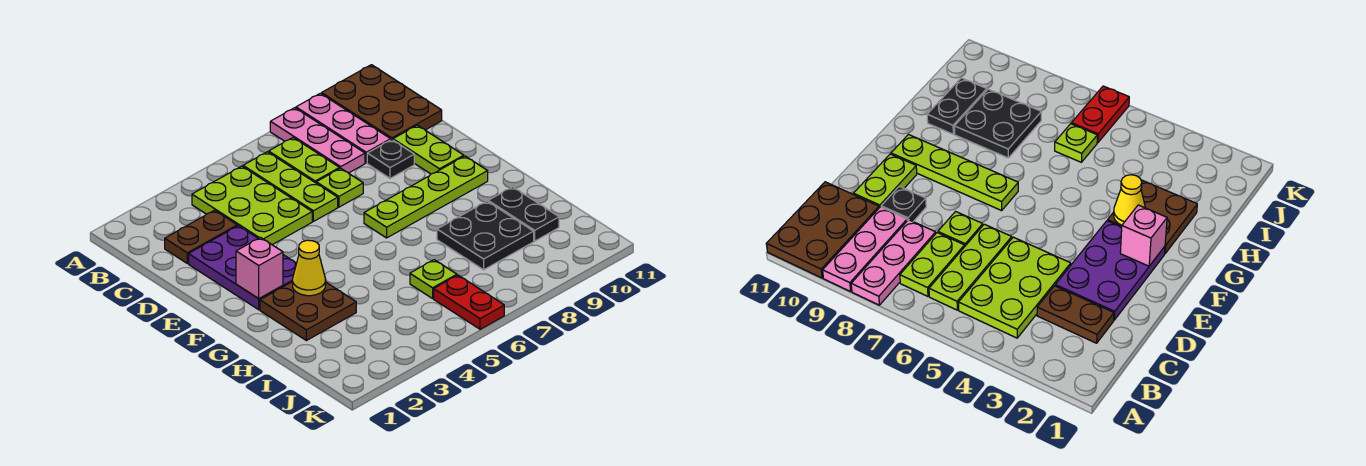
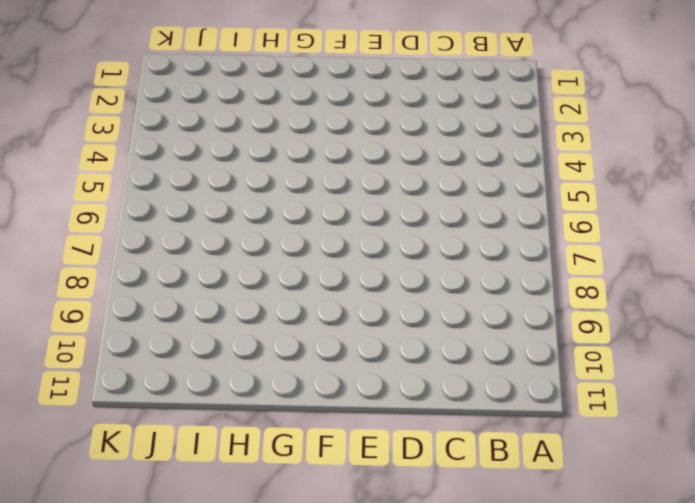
none -> pink 1x3 plate [270,108,365,173]
none -> pink 1x3 plate [296,93,391,163]
none -> brown 2x3 plate [322,65,442,140]

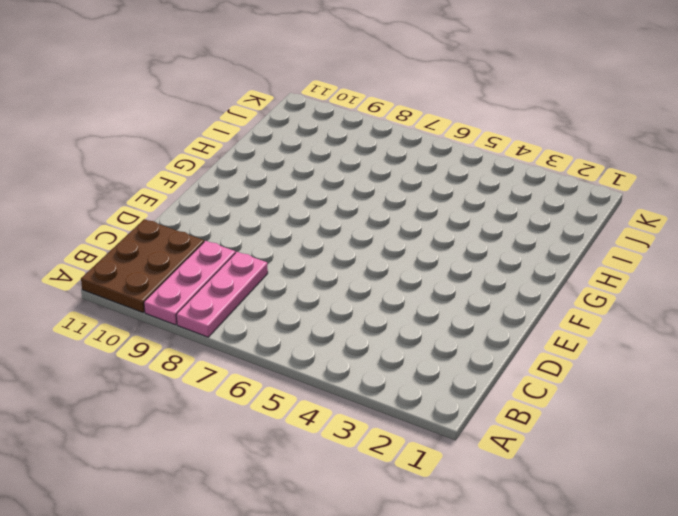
none -> lime 2x3 plate [192,166,312,245]
none -> lime 1x3 plate [243,152,338,221]
none -> lime 1x2 plate [269,138,340,183]

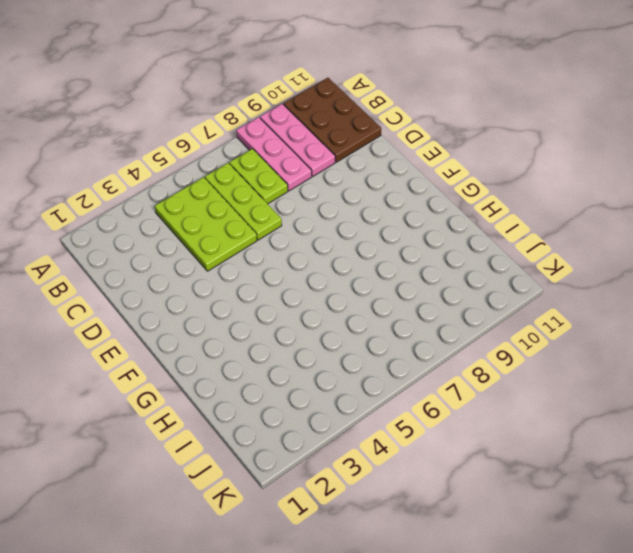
none -> brown 1x2 plate [165,210,237,263]
none -> purple 2x3 plate [189,226,297,310]
none -> lime 1x1 plate [316,168,363,207]

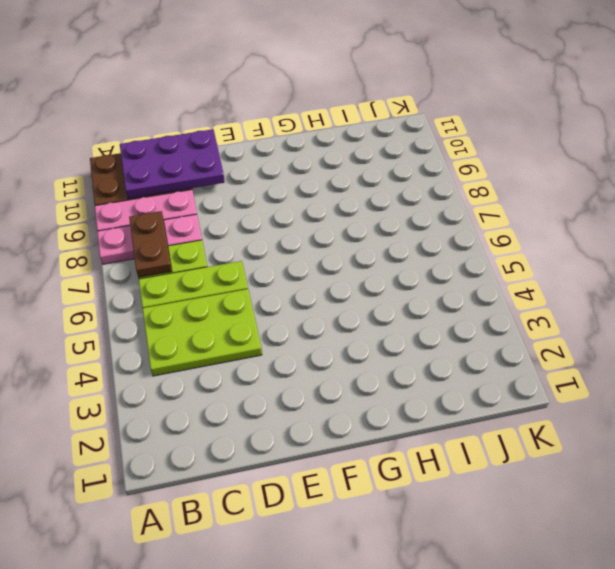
brown 1x2 plate [129,211,172,278] -> brown 1x2 plate moved to [165,210,237,263]
purple 2x3 plate [120,129,225,199] -> purple 2x3 plate moved to [189,226,297,310]
none -> lime 1x1 plate [316,168,363,207]
none -> black 1x1 plate [367,140,414,178]
none -> lime 1x2 plate [393,125,464,174]

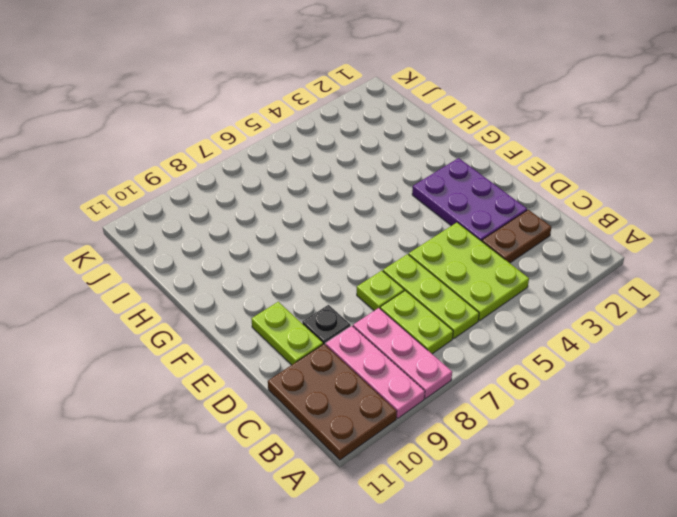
none -> lime 1x4 plate [364,156,488,238]
none -> brown 2x2 plate [260,282,356,341]
none -> black 2x2 plate [437,201,534,270]

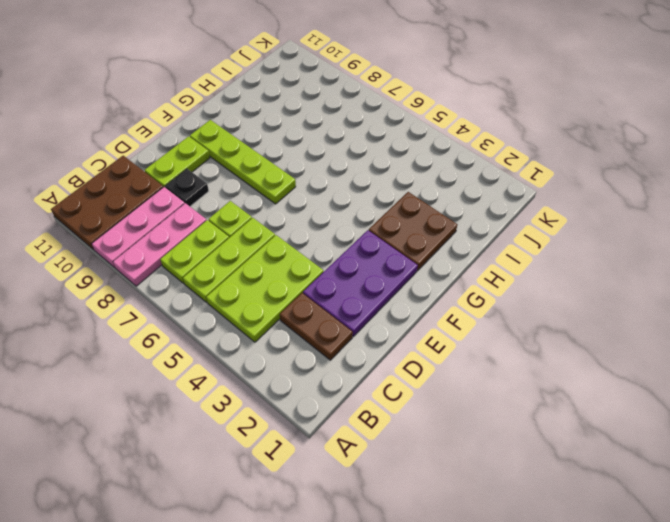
none -> black 2x2 plate [437,201,534,270]
none -> black 1x2 plate [488,187,559,241]
none -> lime 1x1 plate [410,260,457,298]

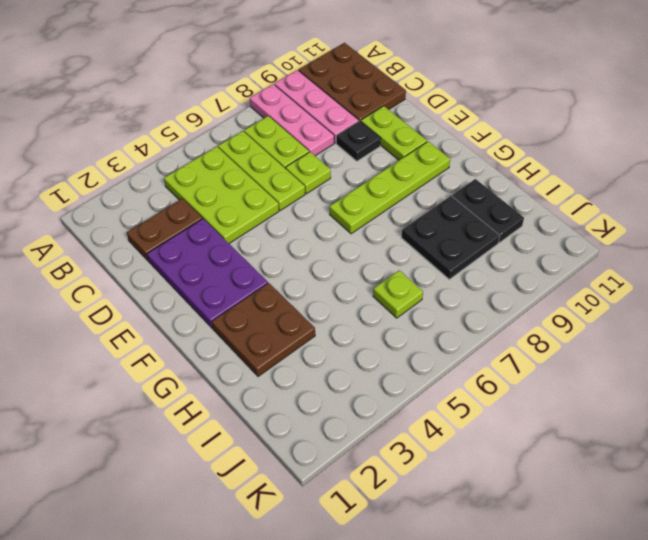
none -> red 1x2 plate [434,275,504,329]
none -> pink 1x1 brick [236,237,283,299]
none -> yellow 1x1 cone [293,240,326,296]

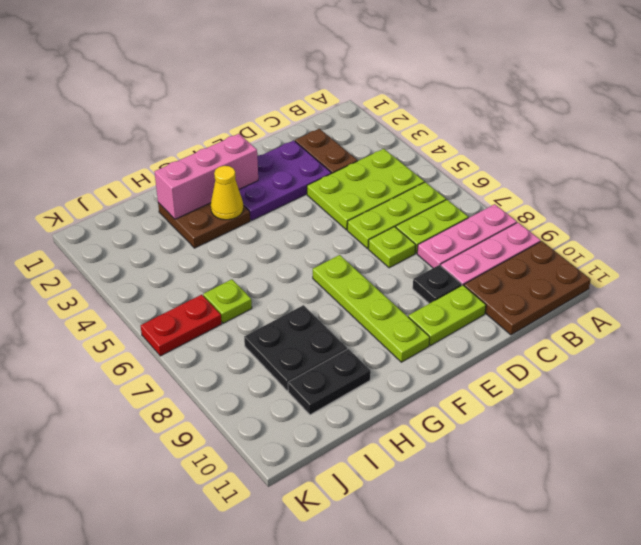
pink 1x3 brick [155,134,258,219] -> pink 1x1 brick [236,237,283,299]

